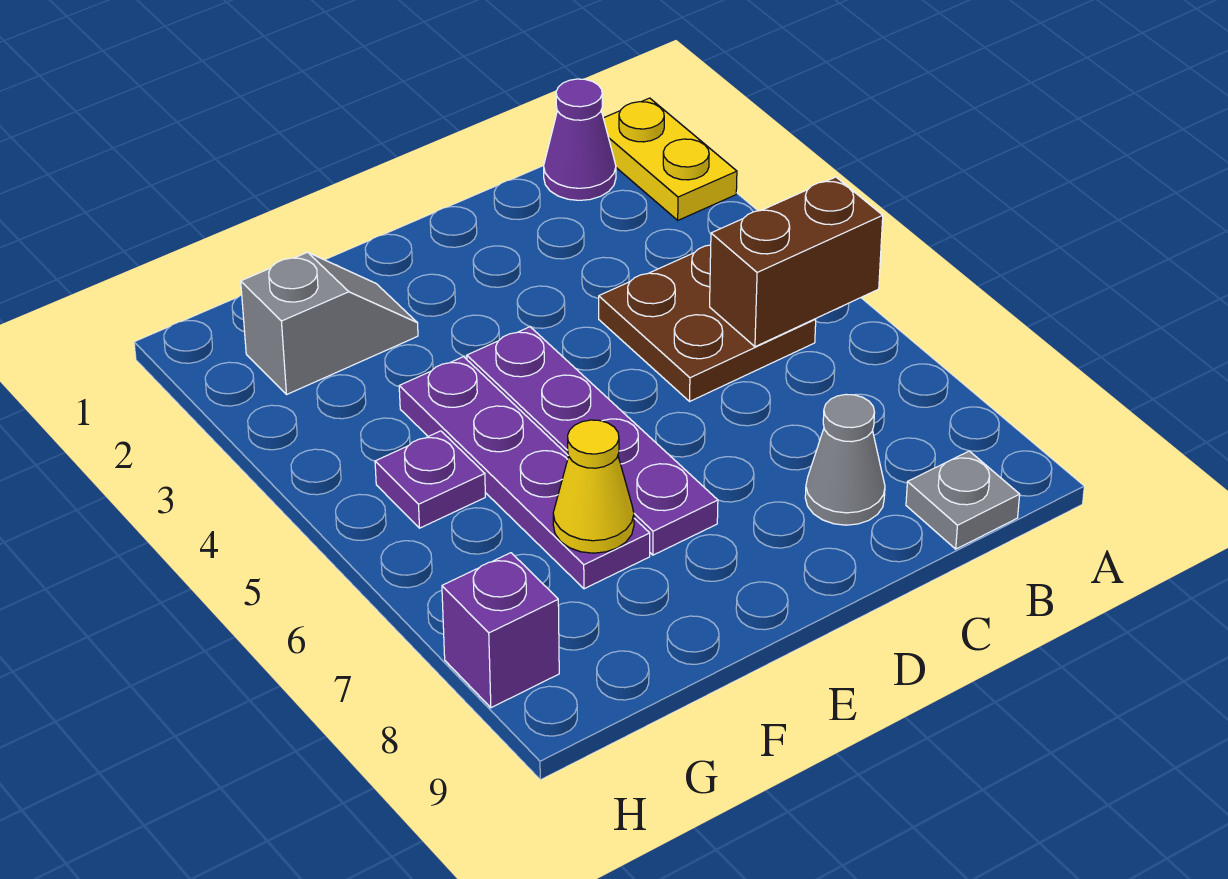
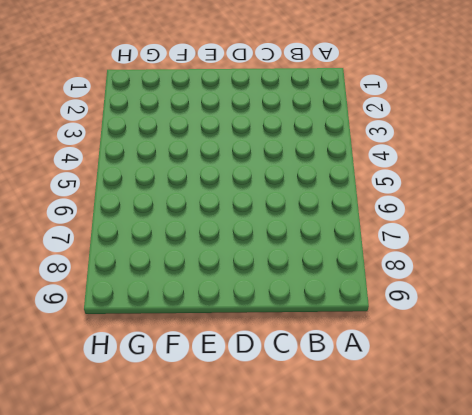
none -> yellow 1x2 plate [603,98,737,220]
none -> purple 1x1 cone [544,79,616,200]
none -> brown 2x2 plate [599,245,816,401]

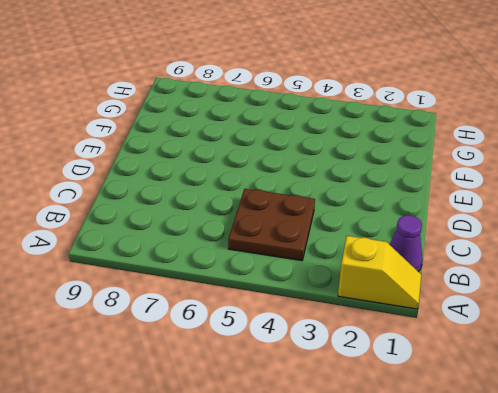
yellow 1x2 slope [338,236,421,309] -> yellow 1x2 plate [603,98,737,220]
none -> grey 1x1 plate [906,451,1020,549]
none -> grey 1x1 cone [805,394,885,525]
none -> purple 1x4 plate [467,327,718,555]

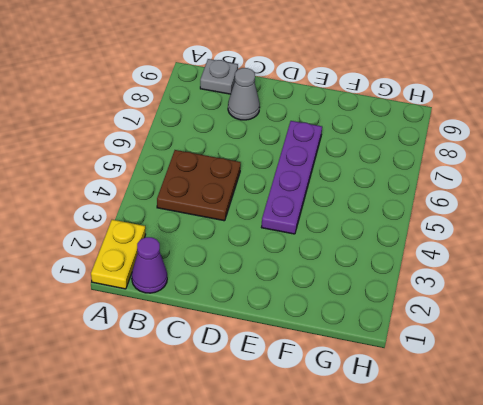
none -> grey 1x2 slope [241,252,418,394]
none -> purple 1x4 plate [399,357,650,589]
none -> purple 1x1 plate [375,431,485,528]

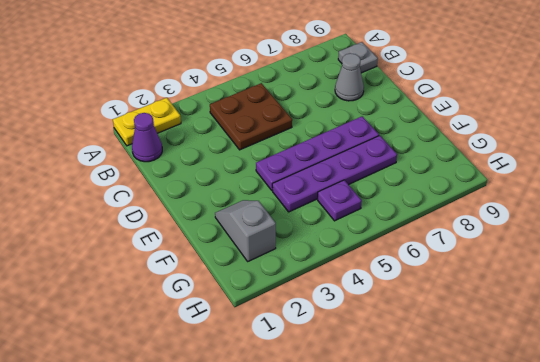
none -> purple 1x1 brick [442,553,559,708]
none -> brown 1x2 brick [710,177,883,347]
none -> yellow 1x1 cone [553,420,634,553]

